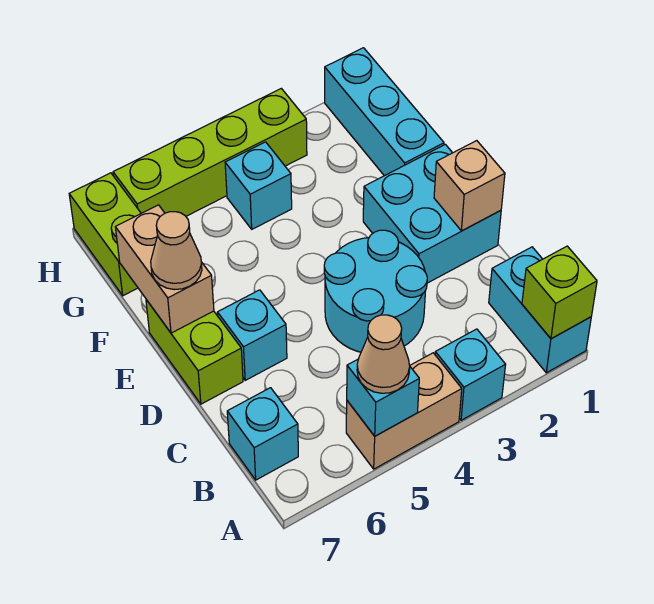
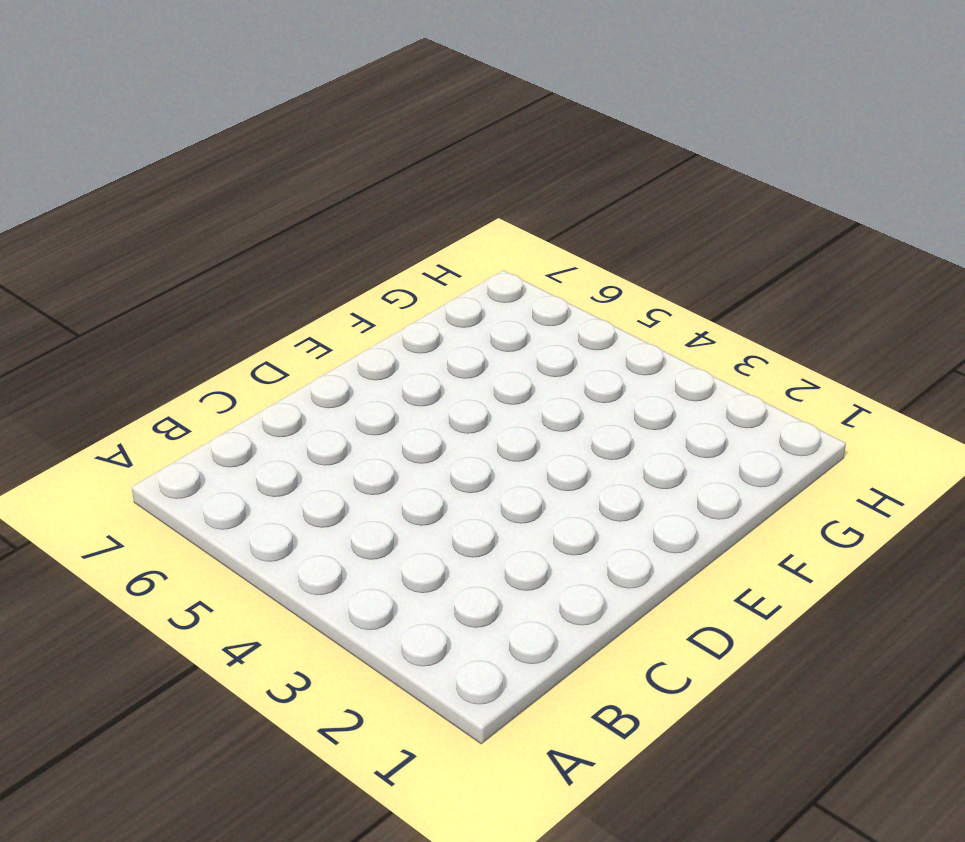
none -> cyan 1x2 brick [489,247,591,373]
none -> cyan 1x1 brick [435,329,506,420]
none -> tan 1x2 brick [346,353,462,469]

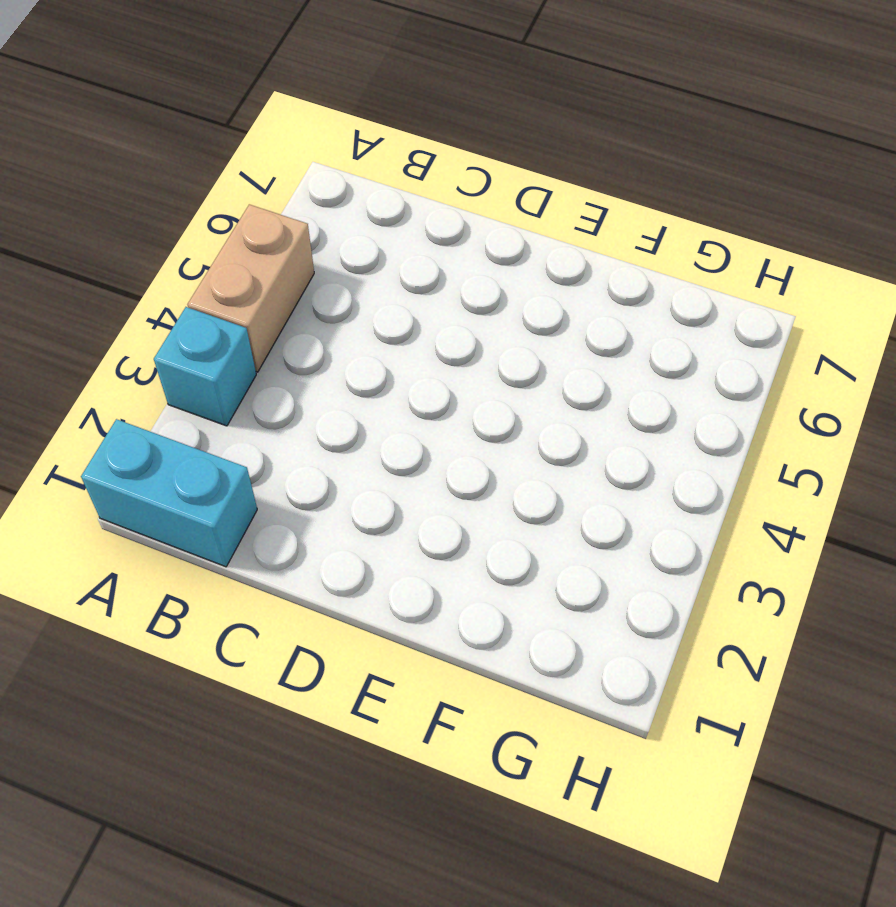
none -> cyan 1x1 brick [227,388,298,480]
none -> cyan 2x2 round brick [324,230,427,352]
none -> cyan 2x2 brick [363,144,501,283]

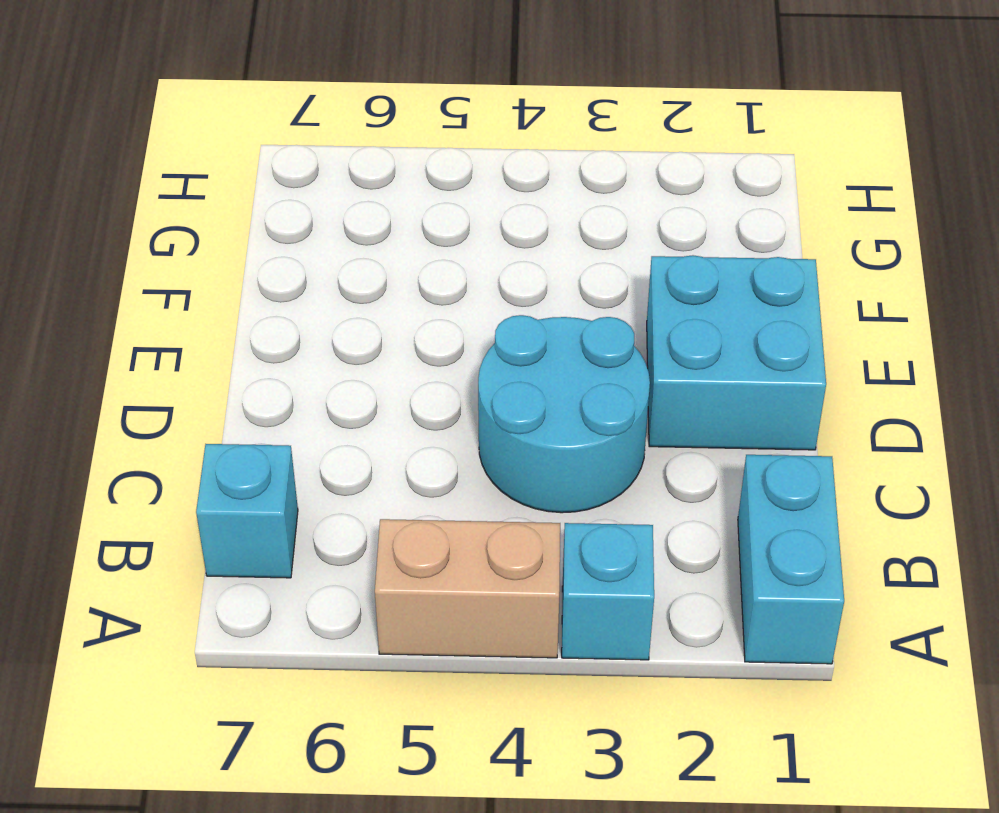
none -> cyan 1x1 brick [217,290,287,380]
none -> lime 1x2 brick [146,300,243,404]
none -> cyan 1x3 brick [325,48,444,176]

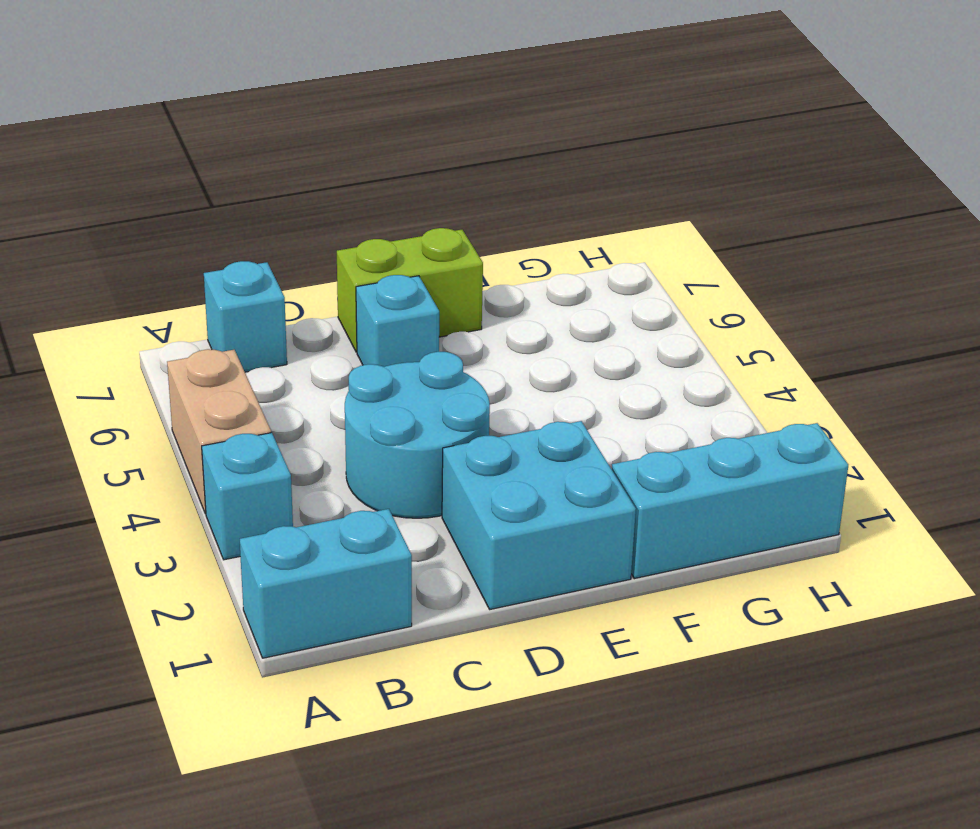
none -> cyan 1x1 brick [225,142,292,229]
none -> lime 1x2 brick [69,173,141,296]
none -> lime 1x4 brick [113,88,307,216]

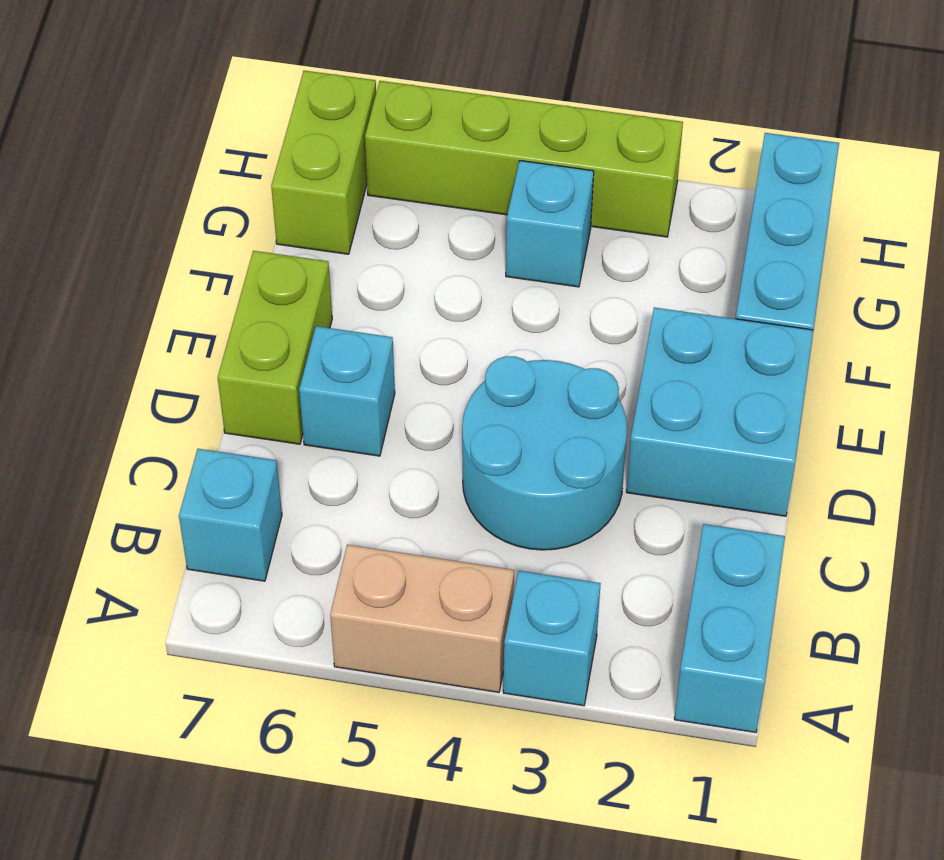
none -> lime 1x1 brick [522,246,597,339]
none -> cyan 1x1 brick [347,359,419,436]
none -> tan 1x1 brick [434,141,505,231]

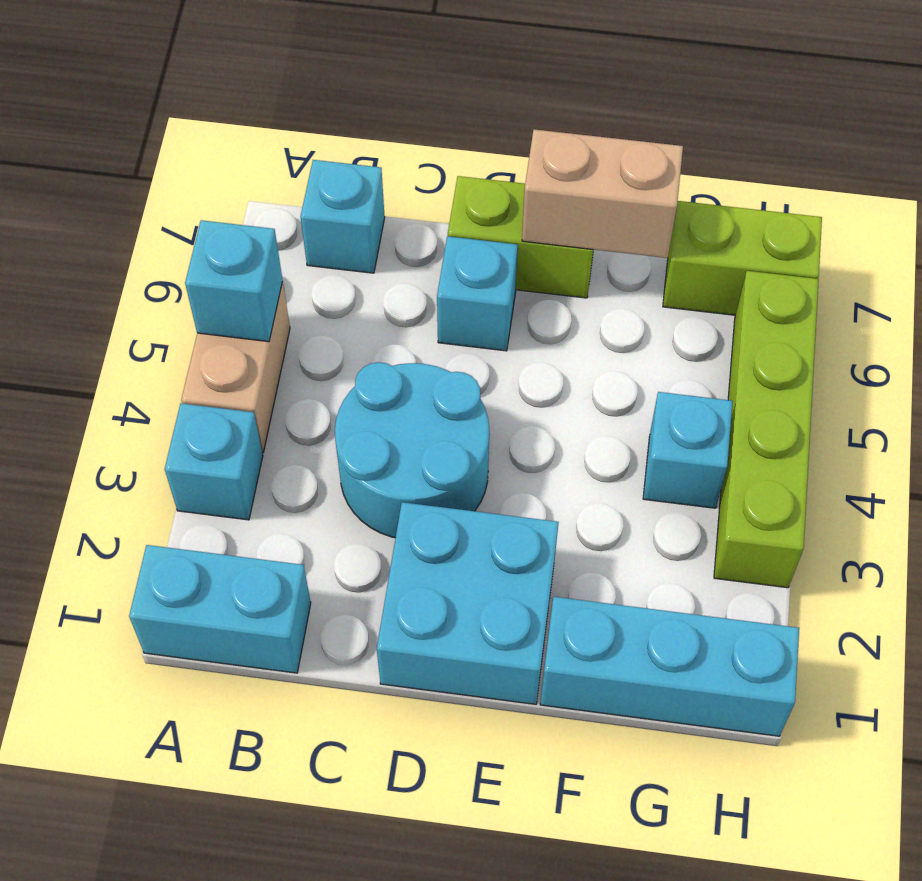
none -> lime 1x1 brick [522,246,597,339]
none -> tan 1x1 brick [434,141,505,231]
none -> tan 1x1 cone [357,315,410,393]

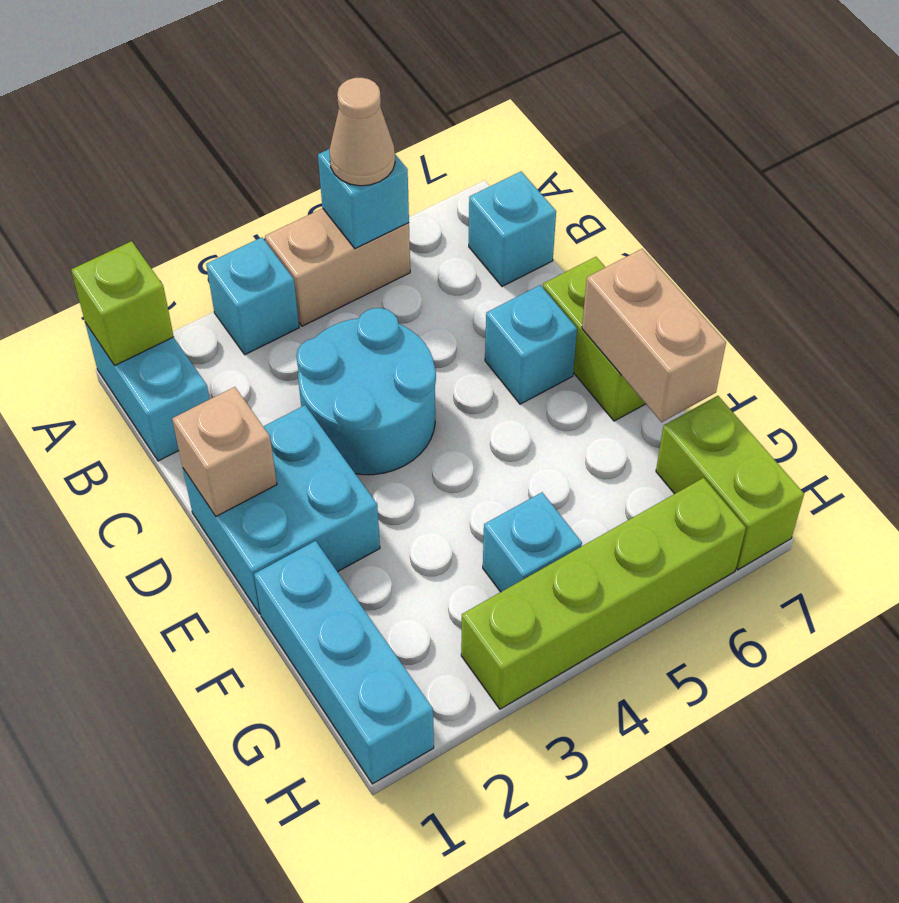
none -> tan 1x1 cone [151,212,202,290]

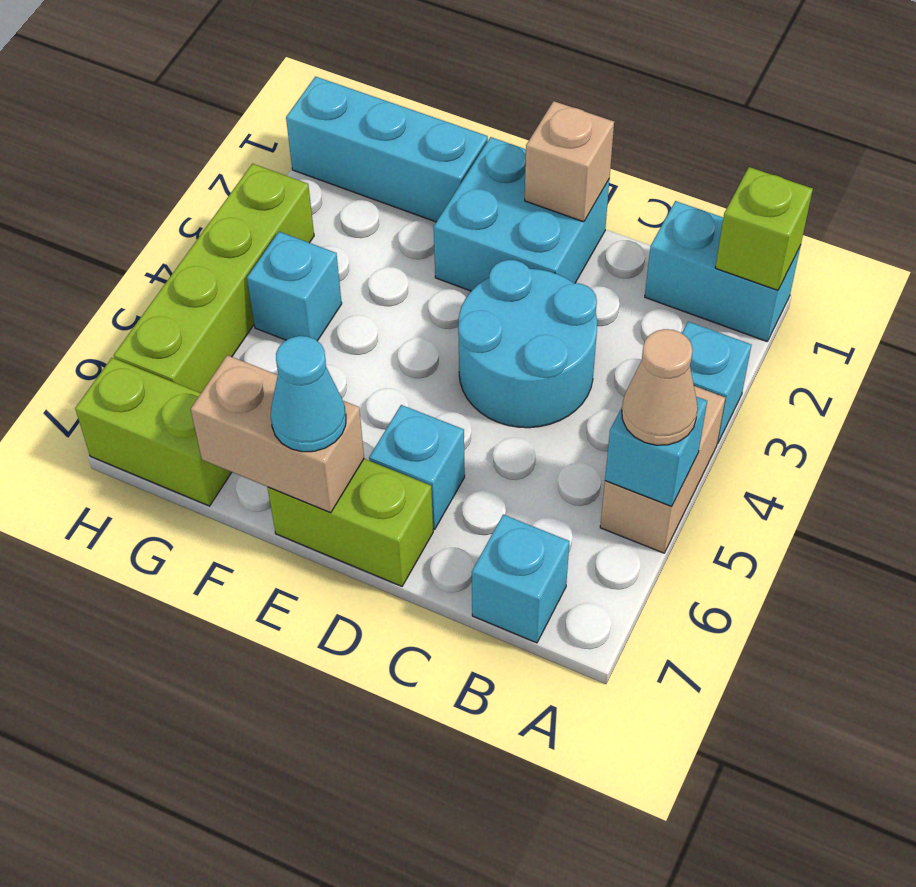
cyan 1x1 cone [271,336,346,452] -> tan 1x1 cone [151,212,202,290]

